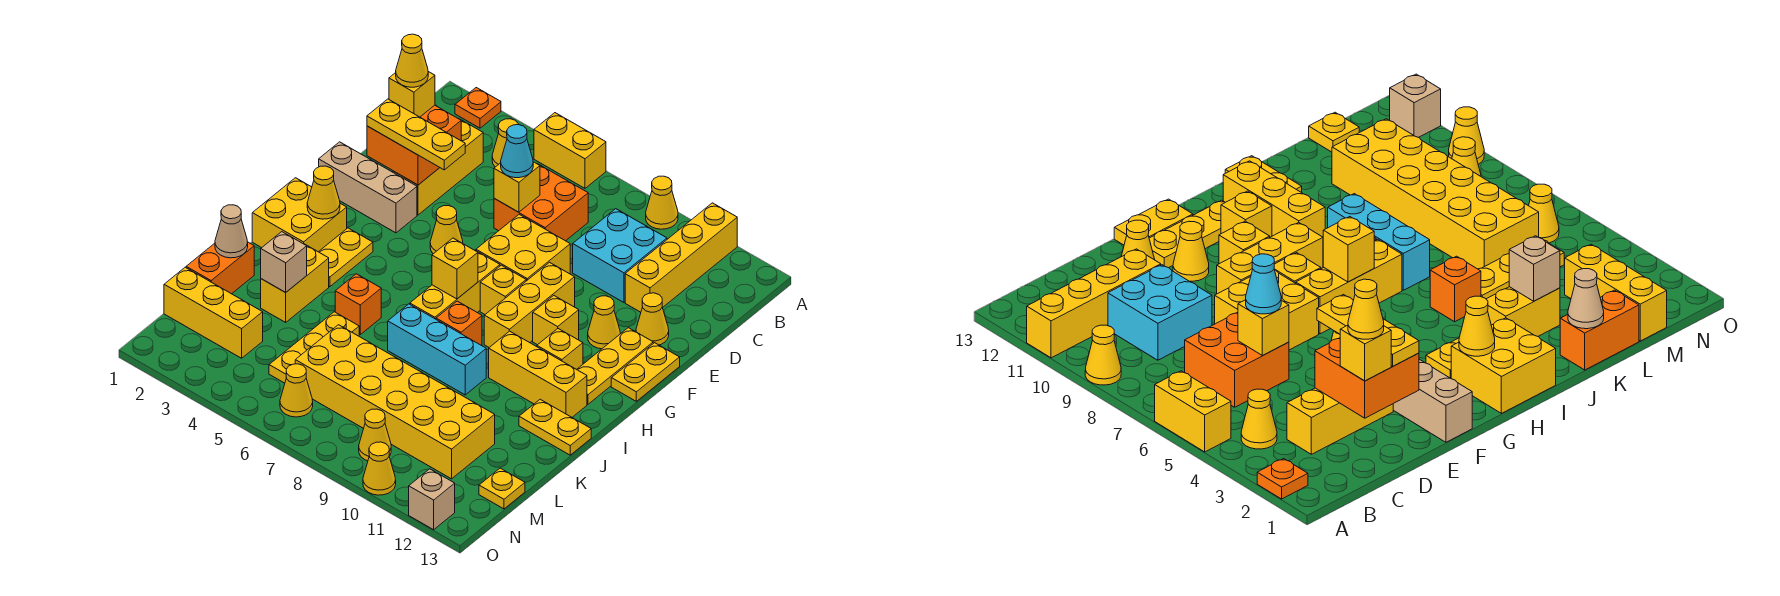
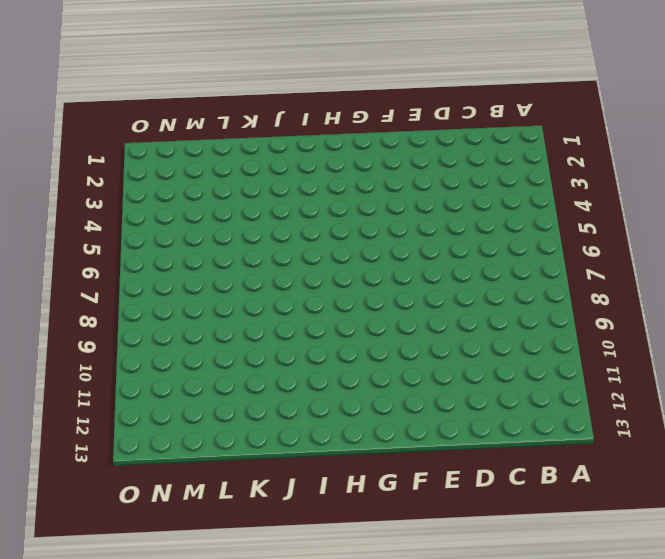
none -> orange 1x1 plate [455,88,501,128]
none -> yellow 1x2 brick [534,113,606,188]
none -> yellow 1x1 cone [646,176,678,229]
none -> yellow 1x4 brick [625,203,737,312]

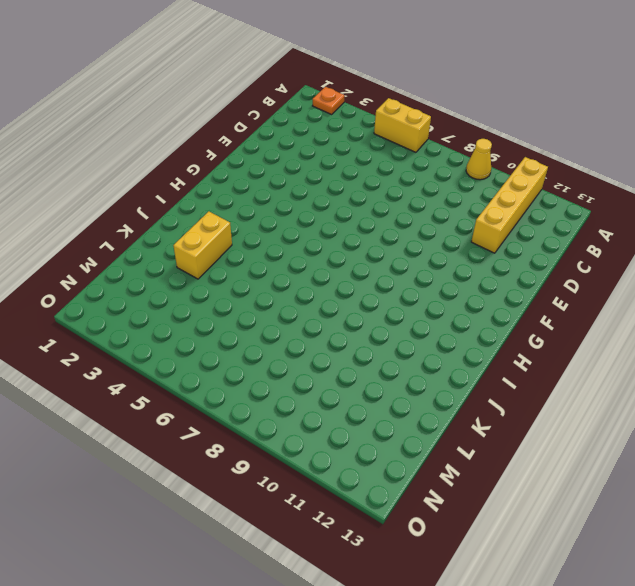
none -> yellow 1x1 cone [492,119,518,167]
none -> yellow 1x3 brick [393,119,483,215]
none -> orange 2x2 brick [494,164,588,241]
none -> cyan 2x2 brick [573,209,667,302]

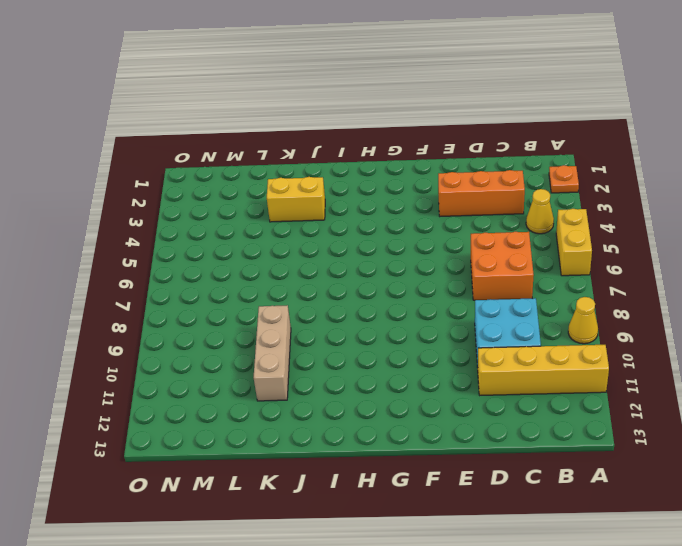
orange 1x3 brick [438,170,525,216] -> yellow 1x3 brick [393,119,483,215]
tan 1x3 brick [254,305,291,401] -> tan 1x3 brick moved to [319,142,417,233]
none -> yellow 2x2 brick [476,214,570,281]
none -> yellow 1x1 cone [636,293,669,345]
none -> yellow 1x1 cone [430,206,463,254]
none -> yellow 1x3 brick [484,262,575,347]

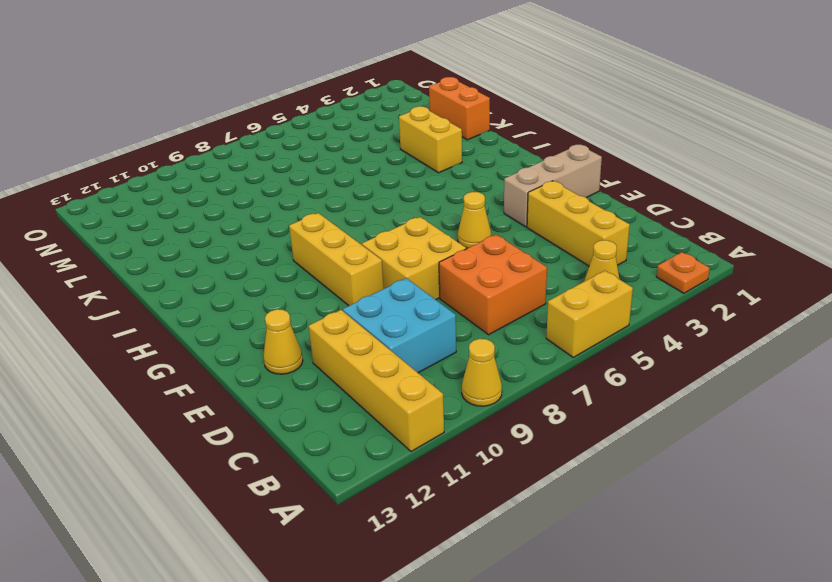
none -> yellow 1x1 cone [588,296,620,349]
none -> yellow 1x3 plate [577,328,653,404]
none -> yellow 1x2 plate [611,343,680,401]
none -> yellow 1x3 brick [410,250,500,319]

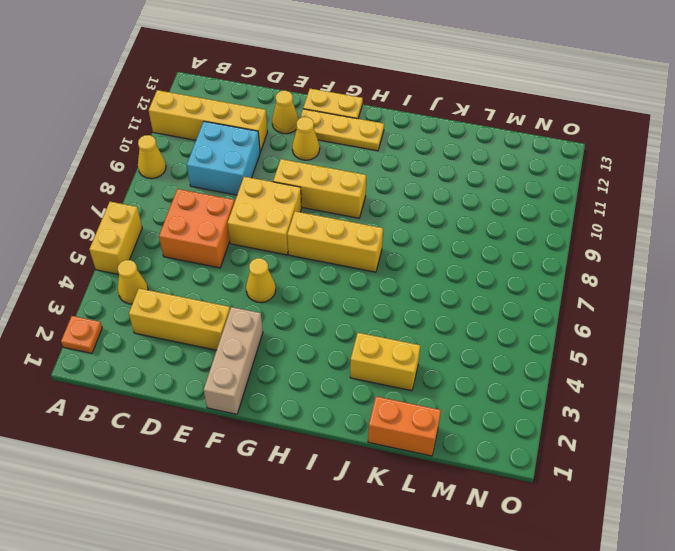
none -> yellow 1x1 brick [480,265,526,314]
none -> yellow 1x1 brick [533,295,579,345]
none -> yellow 2x2 brick [252,178,347,252]
none -> yellow 1x2 plate [319,228,373,287]

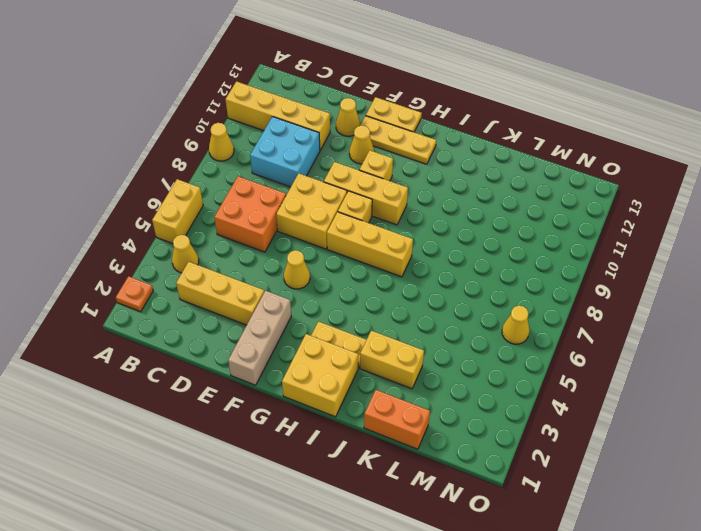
none -> yellow 1x1 brick [537,329,583,370]
none -> orange 1x1 brick [436,301,482,346]
none -> yellow 1x3 brick [489,331,587,417]
none -> orange 1x1 brick [335,274,381,334]

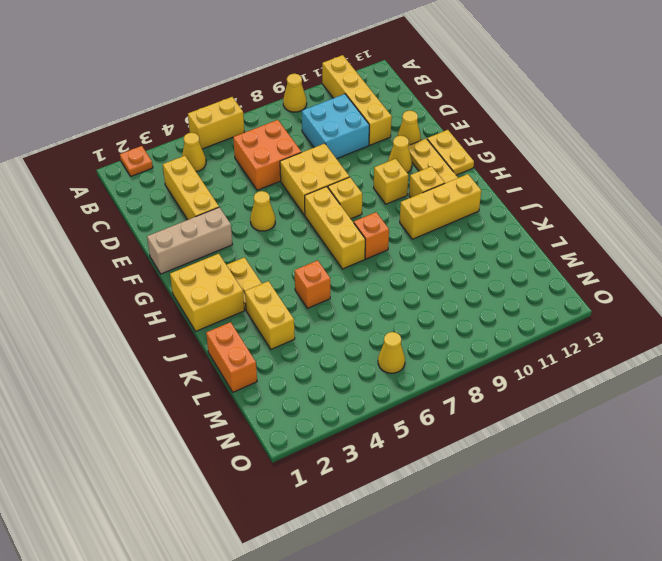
none -> yellow 1x3 brick [484,262,575,347]
none -> cyan 1x3 brick [388,304,486,395]
none -> yellow 1x2 plate [519,399,591,455]
none -> yellow 1x3 plate [269,312,359,383]

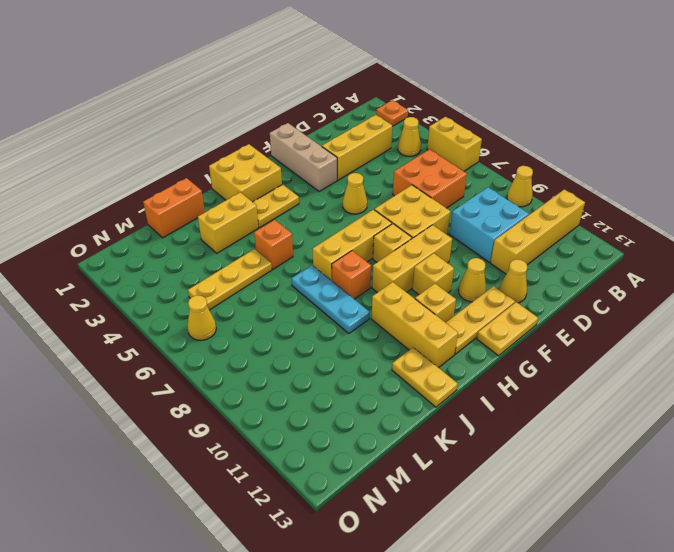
cyan 1x3 plate [292,265,370,333] -> cyan 1x3 brick [388,304,486,395]
none -> yellow 2x6 brick [295,325,495,479]
none -> yellow 1x3 brick [164,267,263,358]
none -> yellow 1x1 plate [479,468,525,509]
none -> yellow 1x1 cone [359,409,391,461]

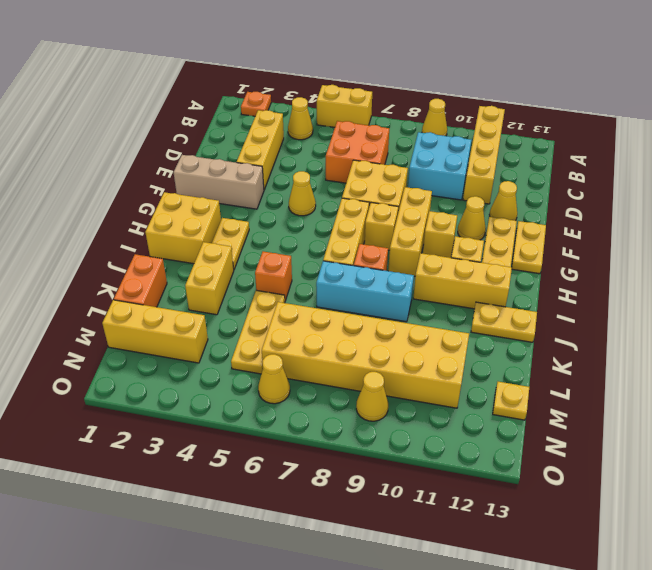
none -> yellow 1x1 cone [363,442,396,495]
none -> tan 1x1 brick [409,469,455,530]
none -> orange 2x2 brick [367,105,461,185]
none -> yellow 1x1 brick [494,162,540,212]

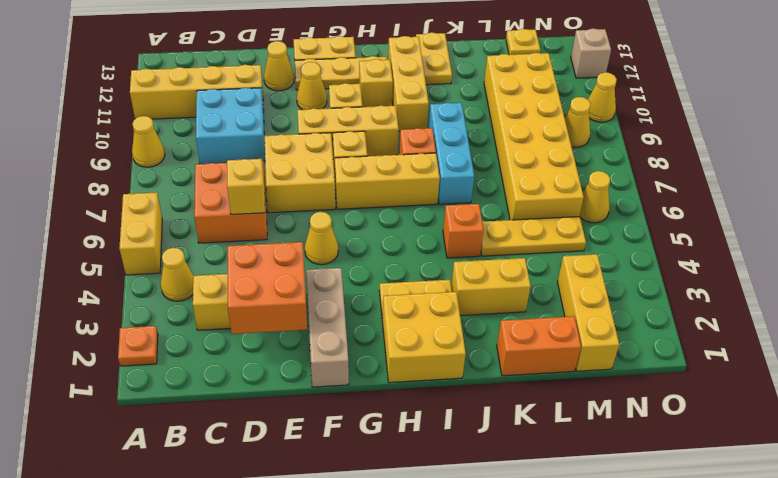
none -> yellow 1x1 cone [307,166,340,219]
none -> yellow 1x1 brick [432,238,478,299]
none -> tan 1x1 cone [215,205,248,258]
none -> tan 1x1 brick [261,232,307,292]

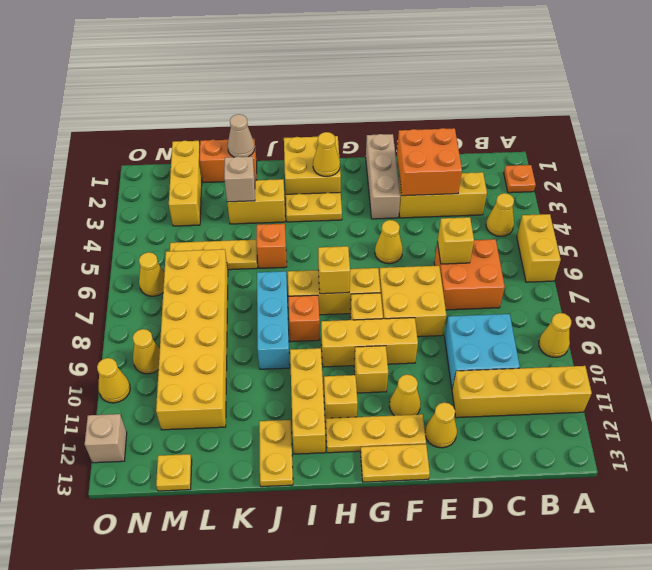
none -> yellow 1x1 brick [389,72,435,117]
none -> cyan 1x1 cone [501,125,533,178]
none -> yellow 1x3 plate [367,99,465,170]
none -> yellow 1x1 cone [396,34,428,87]

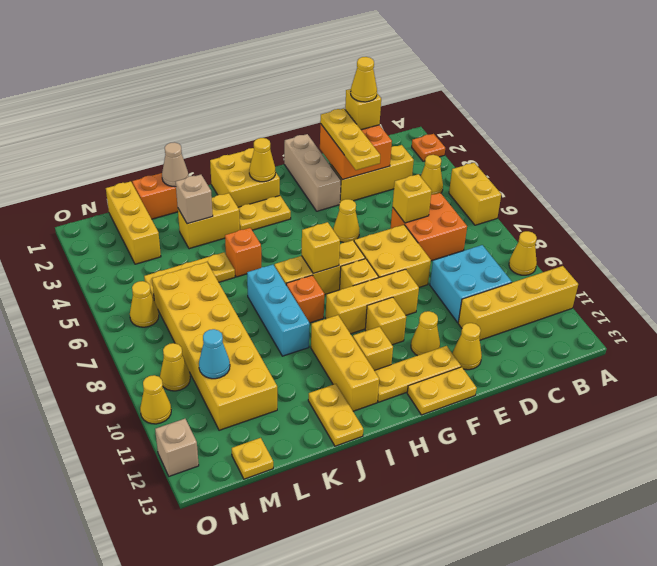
cyan 1x1 cone [199,329,230,379] -> cyan 1x1 cone moved to [501,125,533,178]

